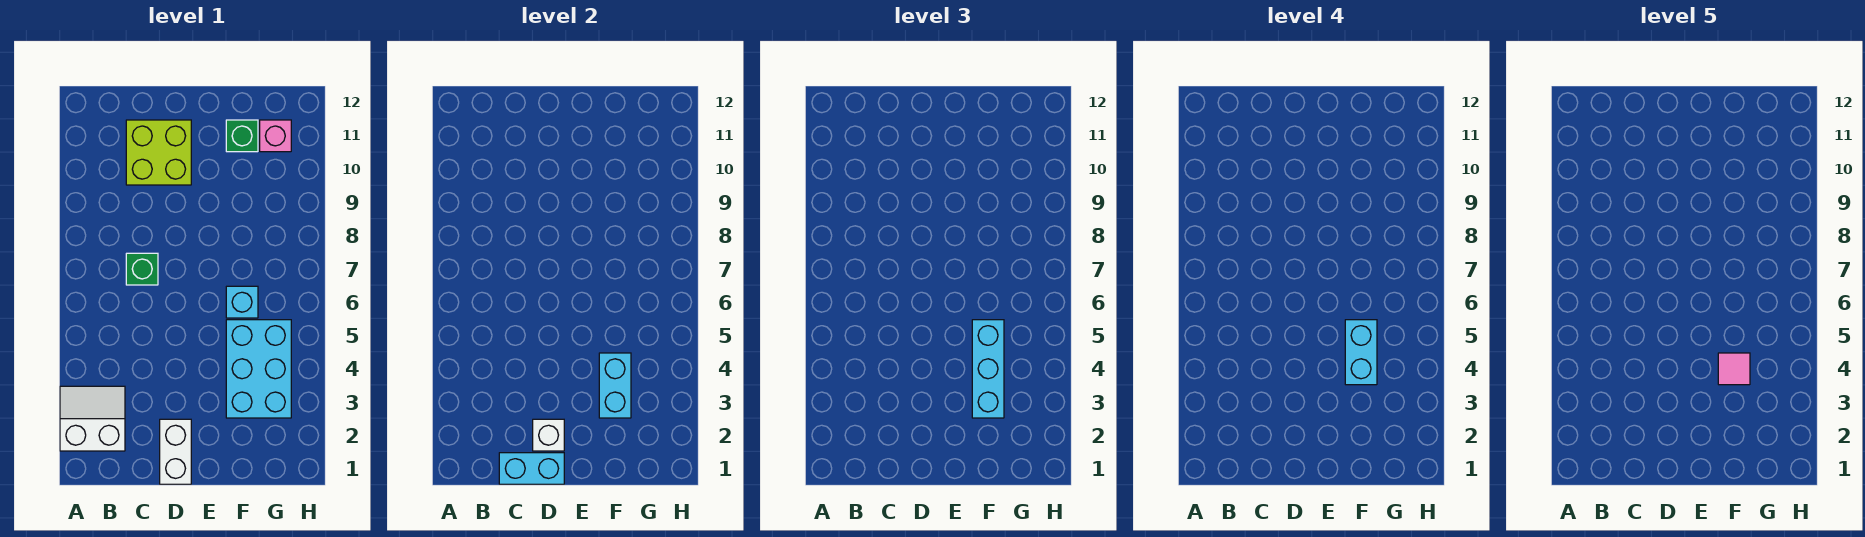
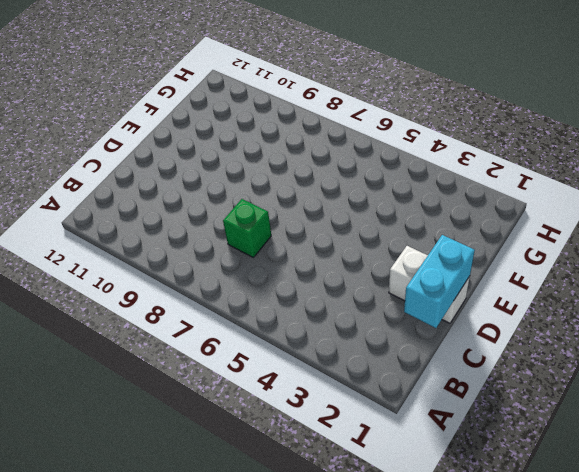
none -> white 2x2 slope [60,386,125,451]
none -> lime 2x2 brick [126,120,191,185]
none -> cyan 2x3 brick [226,320,291,418]

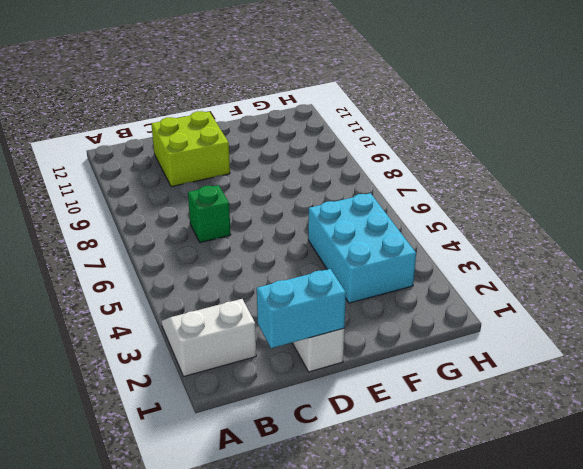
none -> cyan 1x1 brick [226,286,258,318]
none -> green 1x1 brick [226,120,258,152]
none -> pink 1x1 brick [260,120,291,152]

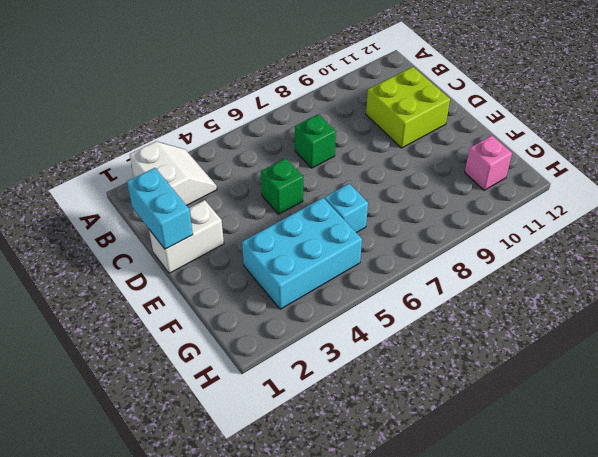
green 1x1 brick [261,158,303,214] -> green 1x1 brick moved to [226,120,258,152]
none -> white 1x1 brick [533,419,564,451]
none -> cyan 1x2 brick [599,353,631,418]
none -> cyan 1x3 brick [972,320,1004,418]

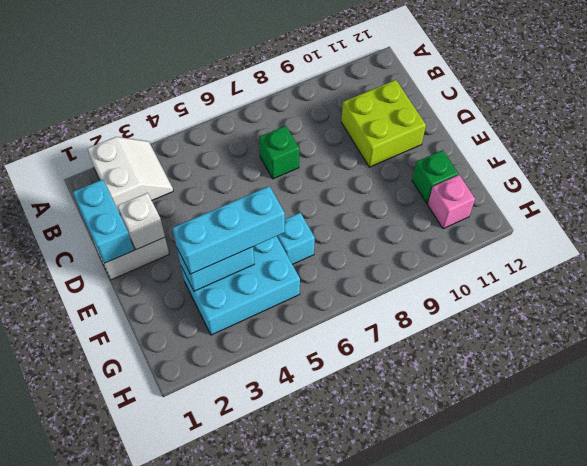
none -> cyan 1x2 brick [1345,320,1377,385]
none -> pink 1x1 tile [1718,353,1750,385]

